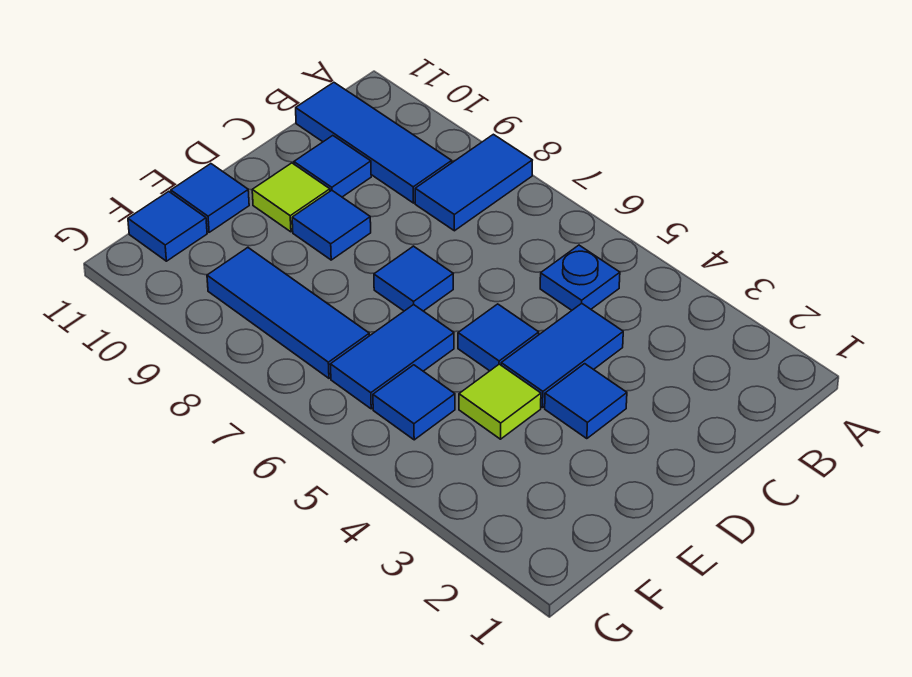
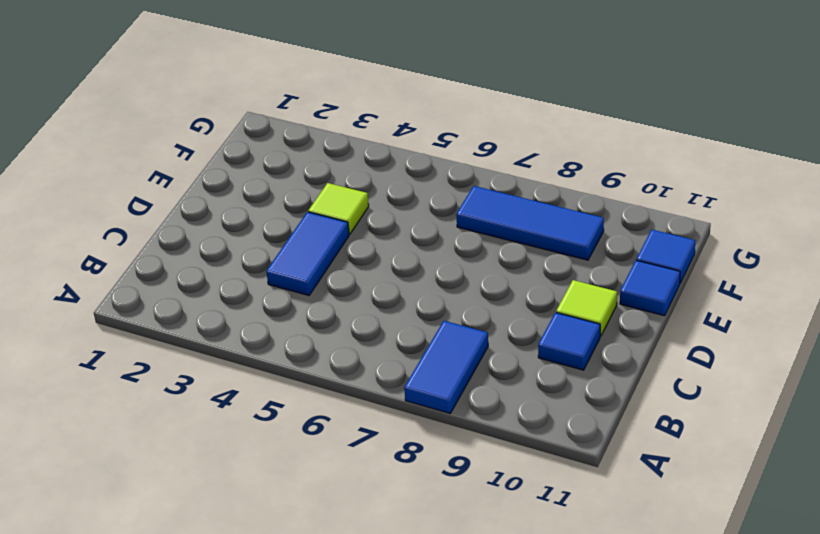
none -> blue 1x1 plate [540,245,620,310]
none -> blue 1x3 tile [296,82,452,203]
none -> blue 1x1 tile [545,364,627,439]

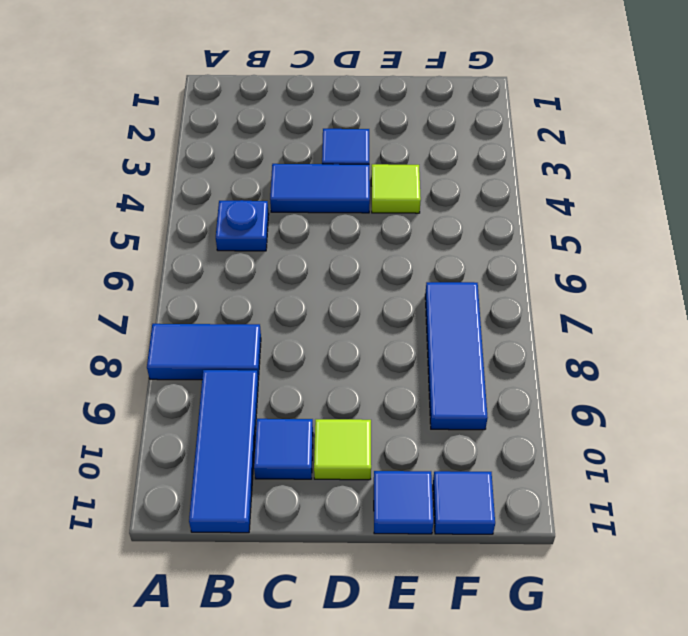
none -> blue 1x1 tile [458,304,539,371]
none -> blue 1x1 tile [374,246,453,311]
none -> blue 1x1 tile [292,190,371,260]

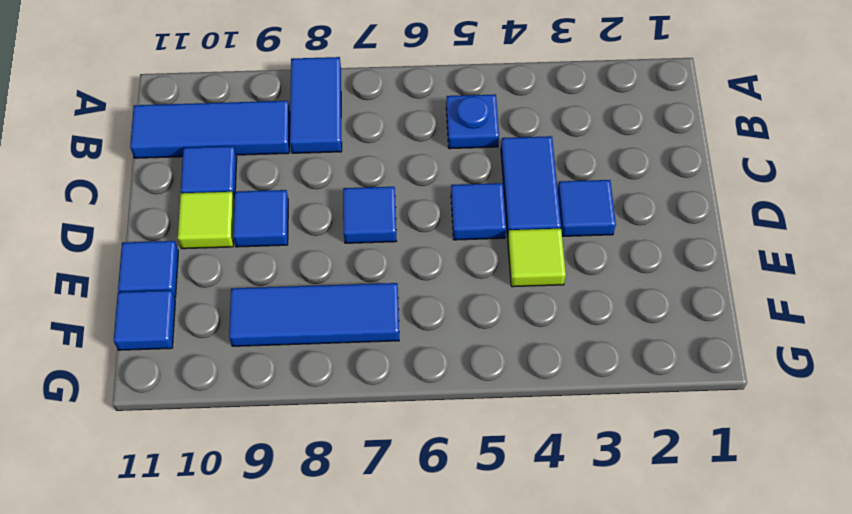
none -> blue 1x2 tile [330,305,454,409]
none -> blue 1x1 tile [373,365,455,440]

